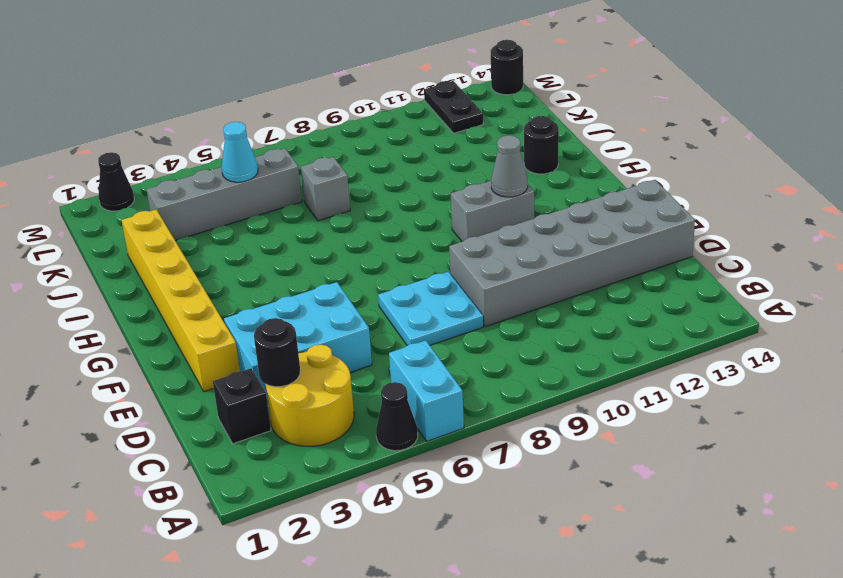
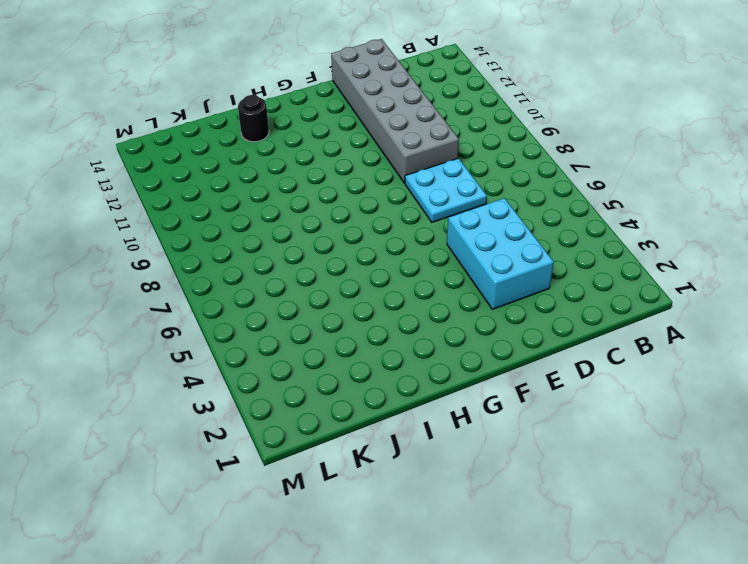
none -> black 1x1 cone [376,382,418,451]
none -> cyan 1x2 brick [389,340,464,441]
none -> yellow 2x2 round brick [266,345,354,446]

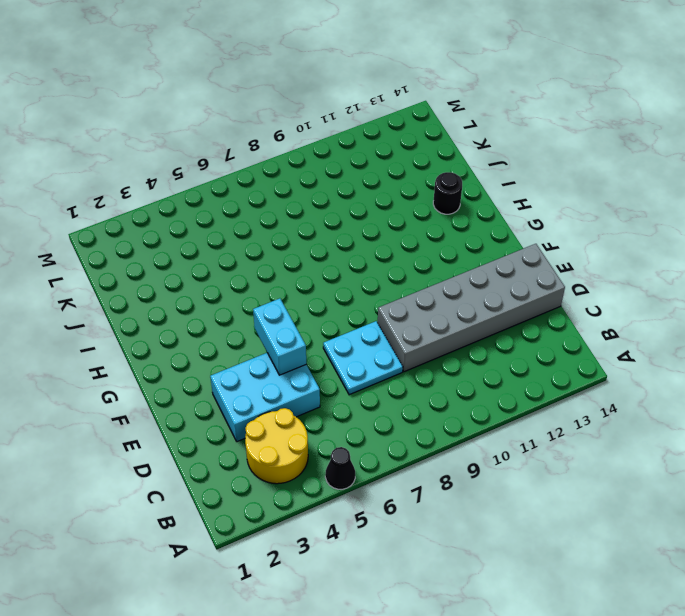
cyan 1x2 brick [253,298,306,375] -> cyan 1x2 brick moved to [389,340,464,441]
none -> black 1x1 brick [213,368,271,444]
none -> yellow 1x6 brick [122,210,240,392]
none -> grey 1x2 brick [451,181,534,242]

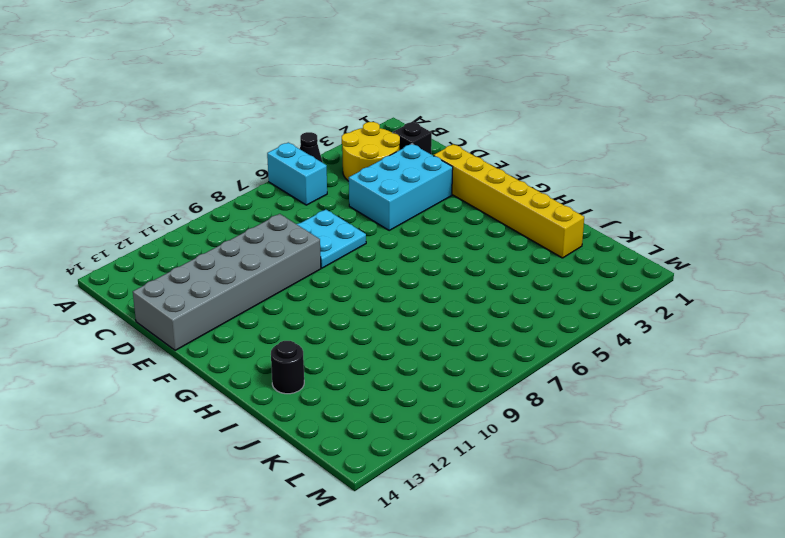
none -> grey 1x2 brick [451,181,534,242]
none -> grey 1x1 brick [301,157,350,221]
none -> grey 1x4 brick [146,148,302,240]

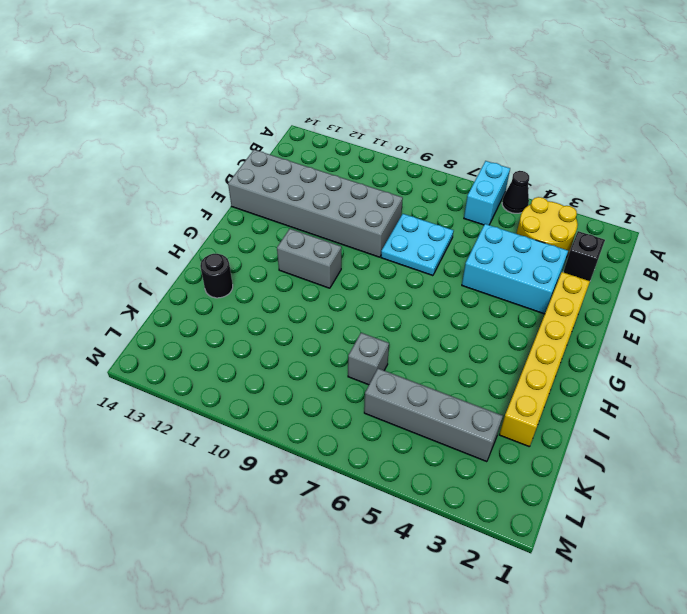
none -> black 1x2 plate [424,81,483,133]
none -> black 1x1 cone [98,152,134,211]
none -> black 1x1 round brick [491,40,523,95]

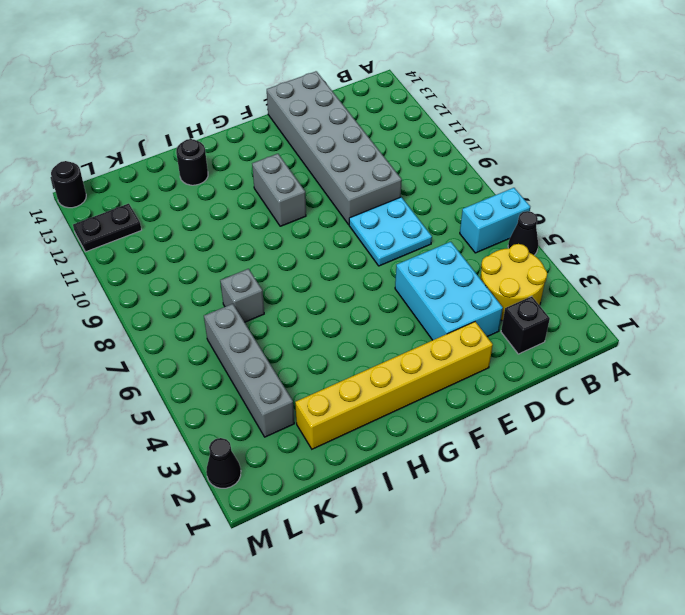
none -> black 1x1 round brick [254,318,300,387]
none -> grey 1x1 cone [491,135,528,197]
none -> cyan 1x1 cone [222,122,258,182]

